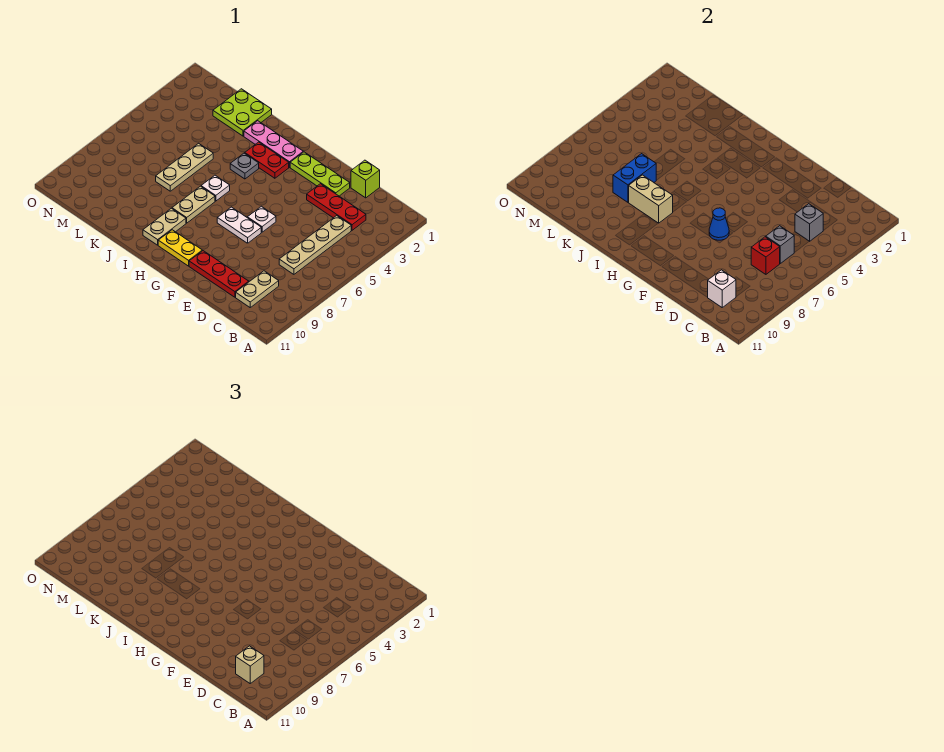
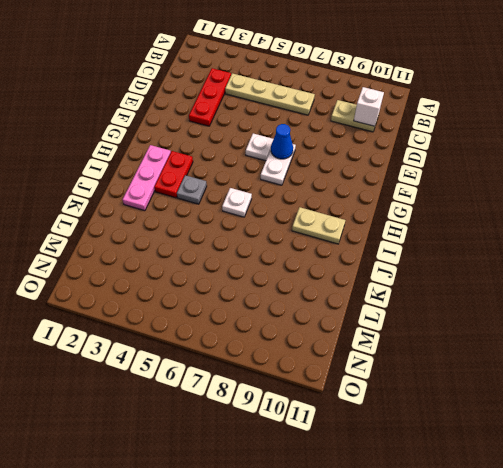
none -> lime 1x1 brick [351,160,380,198]
none -> red 1x3 plate [189,251,249,297]
none -> lime 1x3 plate [290,152,350,196]

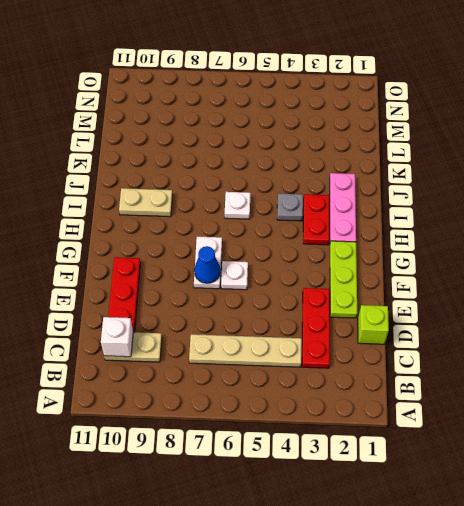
none -> yellow 1x2 plate [158,230,202,266]
none -> tan 1x2 plate [172,186,215,223]
none -> lime 2x2 plate [213,89,272,136]

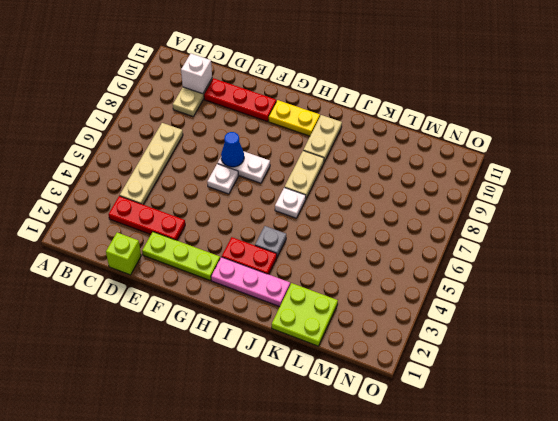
none -> tan 1x3 plate [156,143,213,191]
none -> grey 1x1 brick [795,204,823,241]
none -> grey 1x1 brick [766,226,794,263]

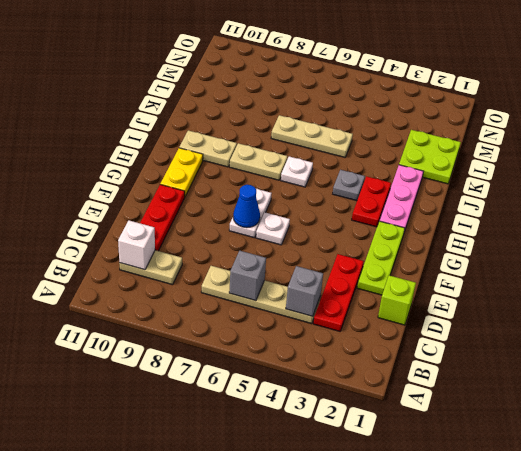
none -> red 1x1 brick [751,237,780,274]
none -> tan 1x2 brick [629,175,673,223]
none -> blue 1x2 brick [613,154,656,202]

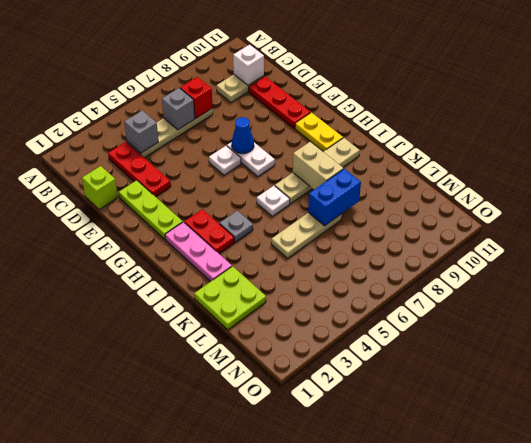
none -> tan 1x1 brick [236,646,264,683]

